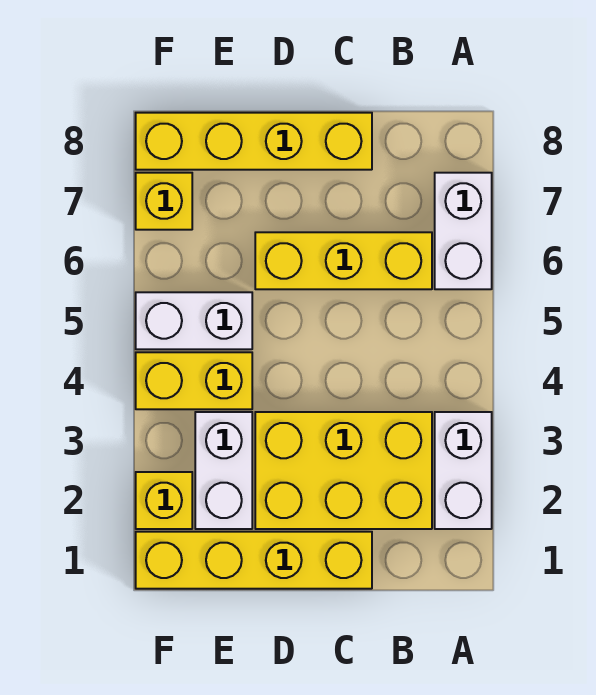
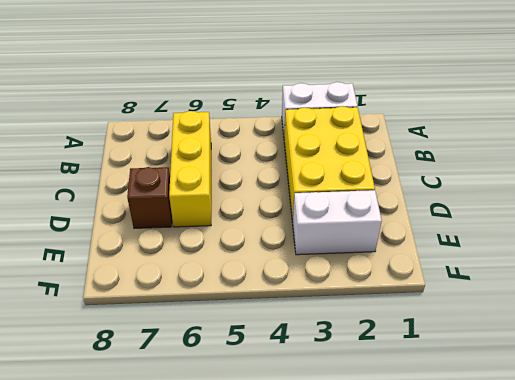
brown 1x1 brick [127,167,172,228] -> none
none -> white 1x2 brick [435,173,492,289]
none -> yellow 1x4 brick [136,532,372,589]

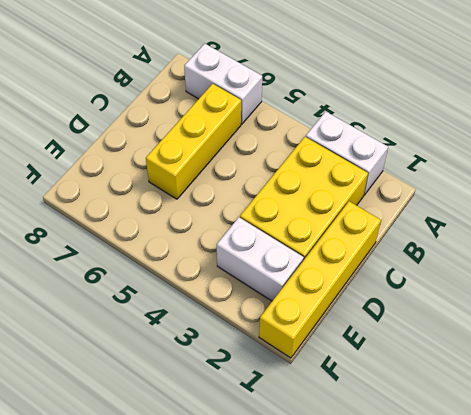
none -> yellow 1x4 brick [136,113,372,170]
none -> yellow 1x2 brick [136,352,252,409]

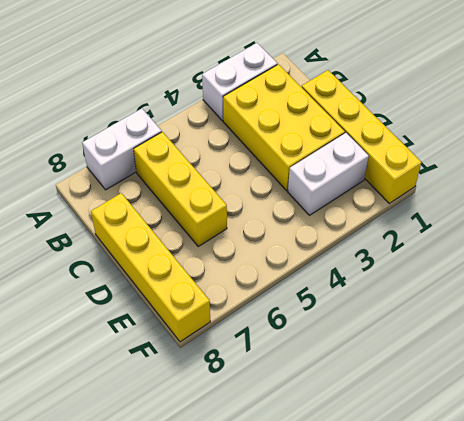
none -> yellow 1x2 brick [136,352,252,409]
none -> white 1x2 brick [136,292,252,349]

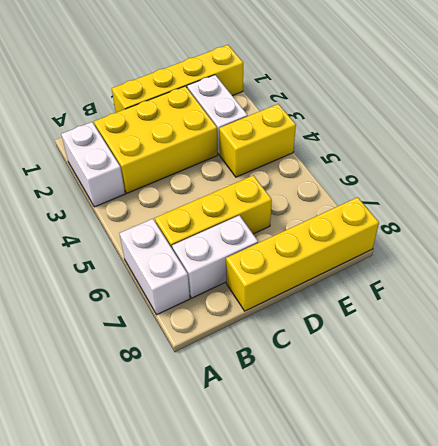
white 1x2 brick [172,215,258,298] -> white 1x2 brick moved to [136,292,252,349]
none -> yellow 1x1 brick [136,472,192,529]
none -> yellow 1x1 brick [136,173,192,230]

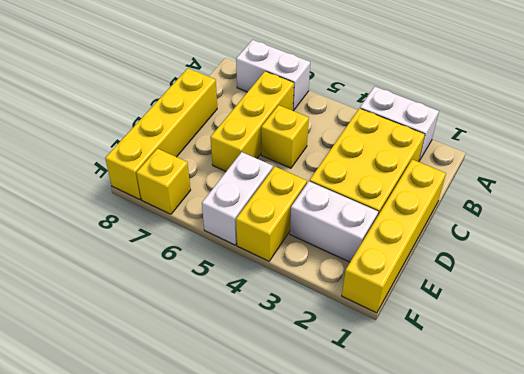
yellow 1x1 brick [261,105,309,168] -> yellow 1x1 brick moved to [136,472,192,529]

